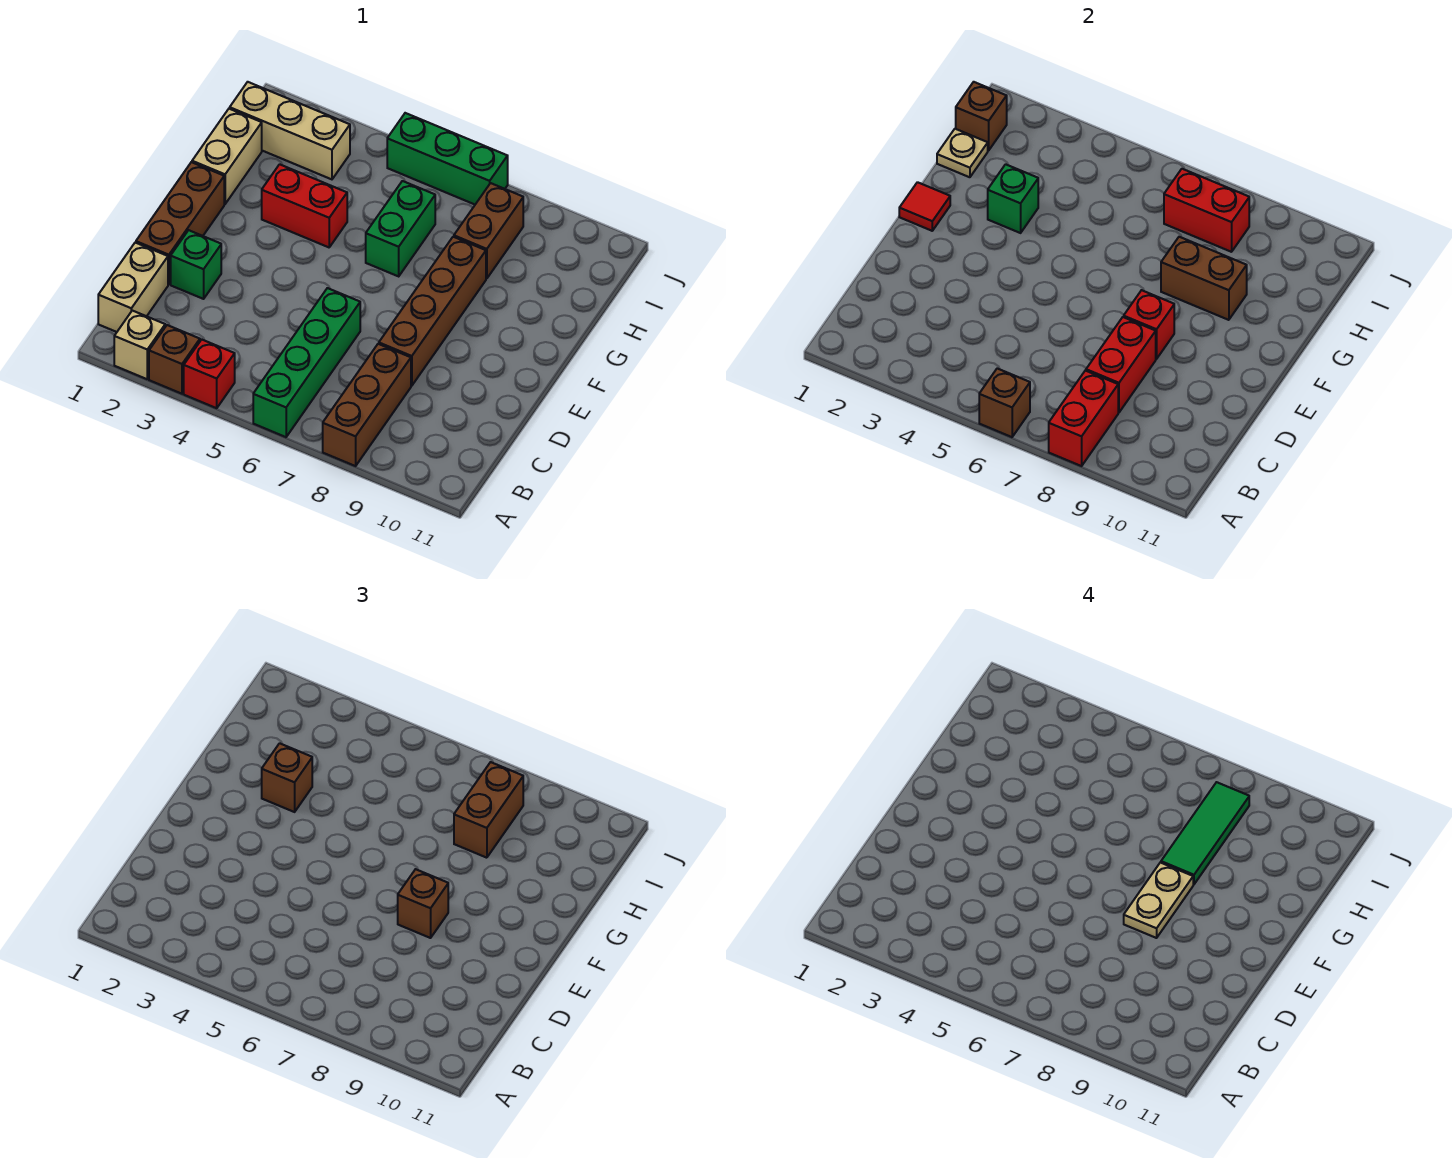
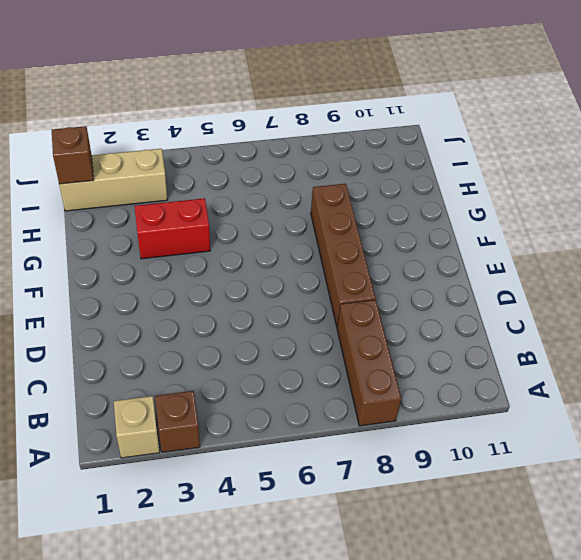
none -> red 1x1 brick [184,340,235,408]
none -> green 1x4 brick [253,288,360,437]
none -> tan 1x2 brick [98,243,168,332]
none -> brown 1x3 brick [136,162,224,284]

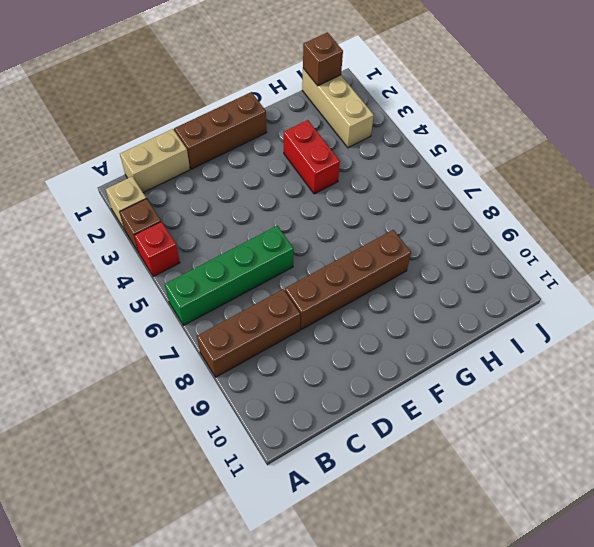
none -> green 1x1 brick [171,230,221,299]
none -> tan 1x2 brick [192,109,262,204]
none -> green 1x2 brick [366,181,435,276]
none -> brown 1x2 brick [454,183,523,279]

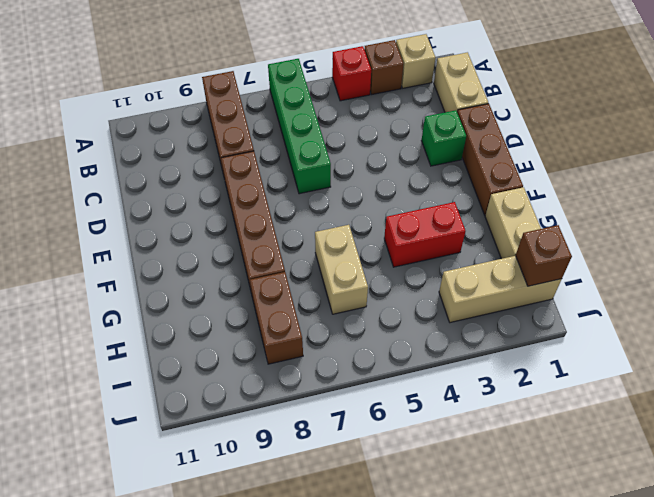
tan 1x2 brick [315,225,368,314] -> green 1x2 brick [366,181,435,276]
none -> green 1x3 brick [387,113,508,204]
none -> brown 1x1 brick [979,368,1030,437]
none -> red 1x2 brick [1049,371,1118,466]
none -> red 1x2 brick [1086,317,1156,412]

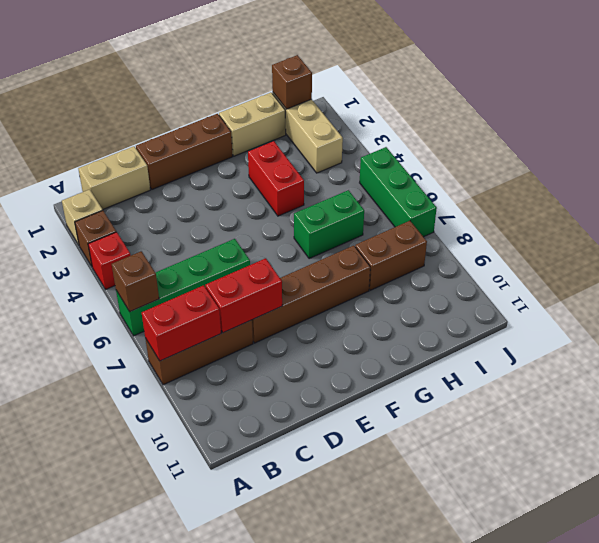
none -> green 1x1 brick [171,230,221,299]
none -> red 1x1 brick [1124,290,1174,359]
none -> red 1x1 tile [899,182,950,231]
none -> green 1x1 brick [988,164,1038,233]

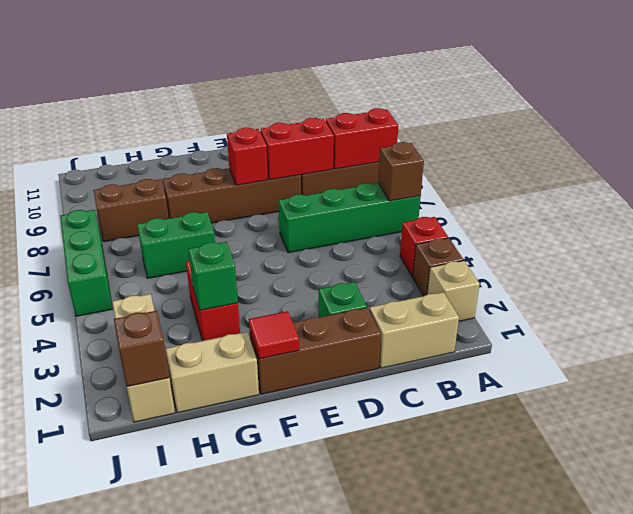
none -> brown 1x2 brick [1161,237,1247,320]
none -> tan 1x1 plate [937,129,988,177]
none -> red 1x2 brick [1164,169,1249,252]
none -> brown 1x1 brick [398,869,448,938]

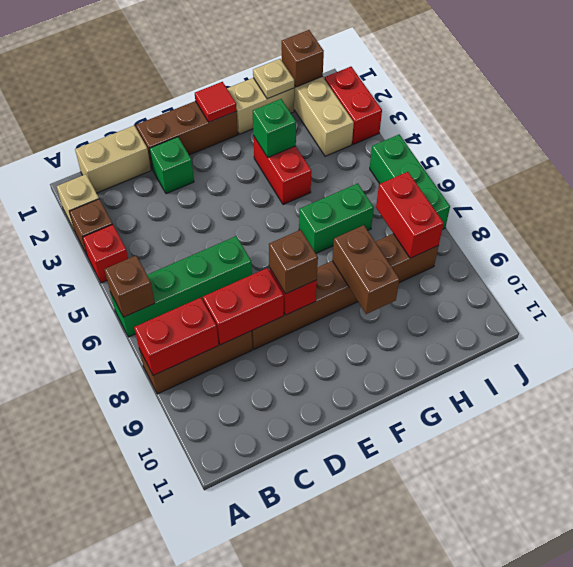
red 1x2 brick [325,67,382,144] -> none
none -> brown 1x1 brick [262,743,312,812]
none -> brown 1x2 brick [454,762,523,858]
none -> tan 1x2 plate [1124,863,1193,938]
none -> green 1x3 tile [1161,782,1249,884]

